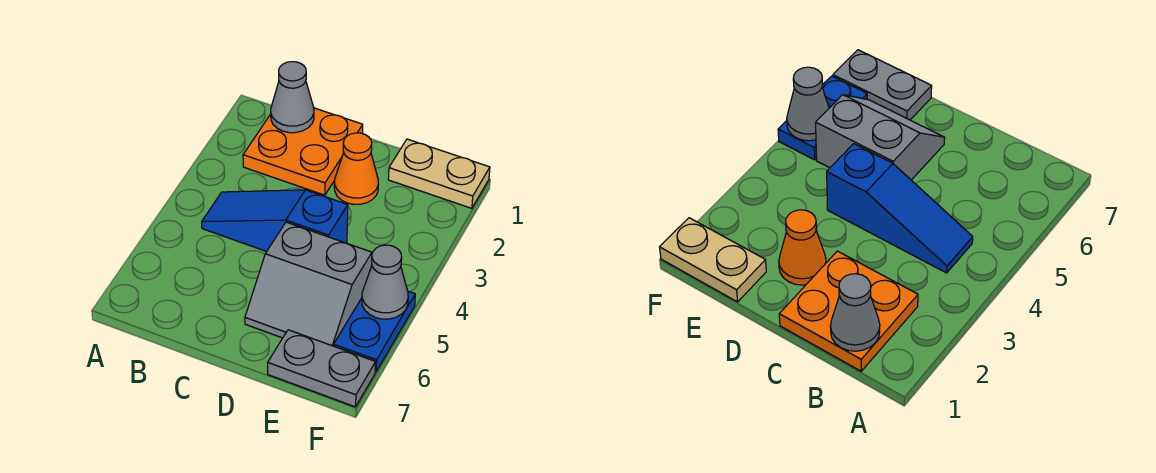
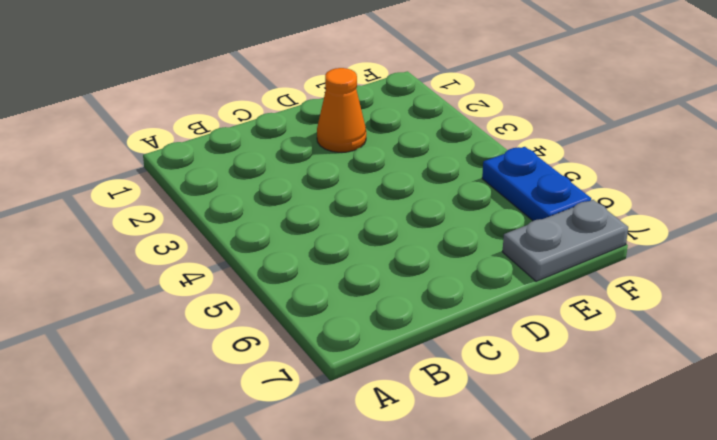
none -> orange 2x2 plate [243,108,363,195]
none -> blue 1x3 slope [202,190,348,252]

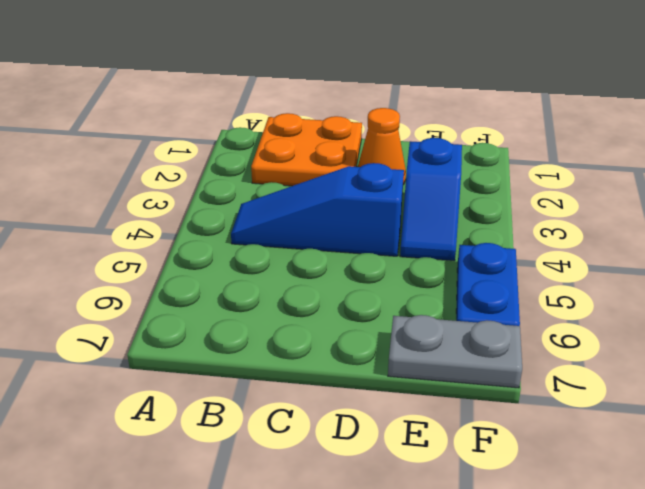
blue 1x2 slope [400,138,462,261] -> none
none -> grey 2x2 slope [245,222,372,346]
none -> tan 1x2 plate [388,139,490,208]

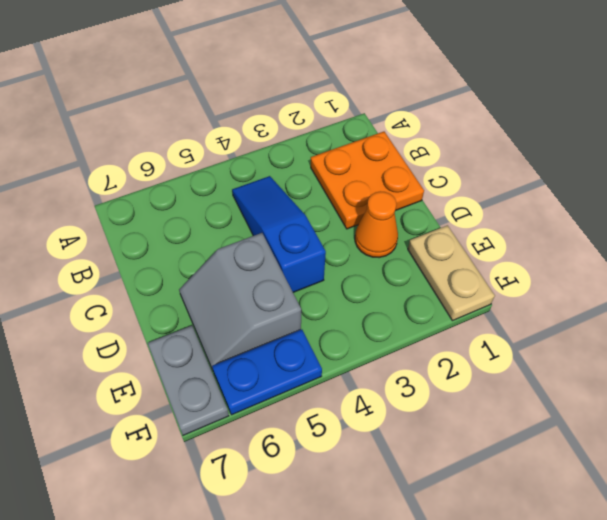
none -> grey 1x1 cone [271,62,314,133]
none -> grey 1x1 cone [362,245,408,319]

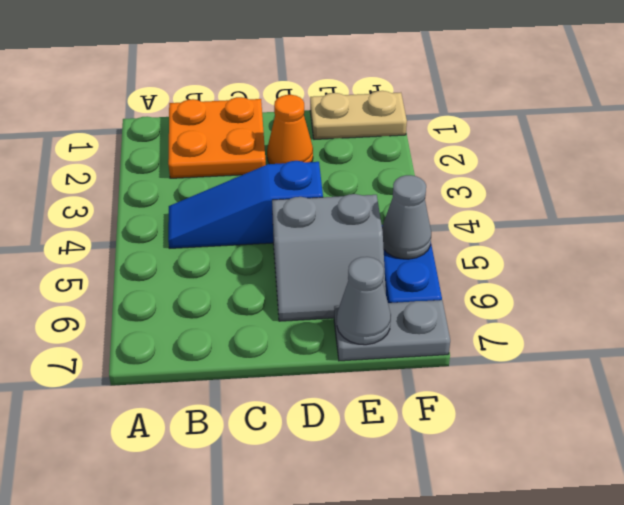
grey 1x1 cone [337,257,391,345] -> grey 1x1 cone moved to [271,62,314,133]

